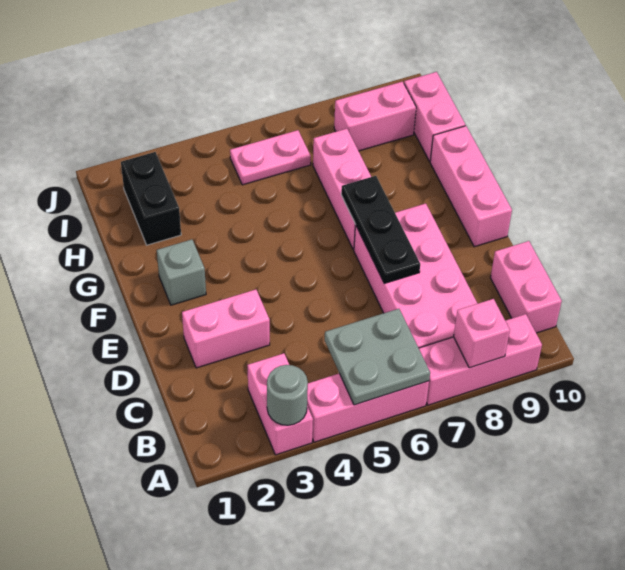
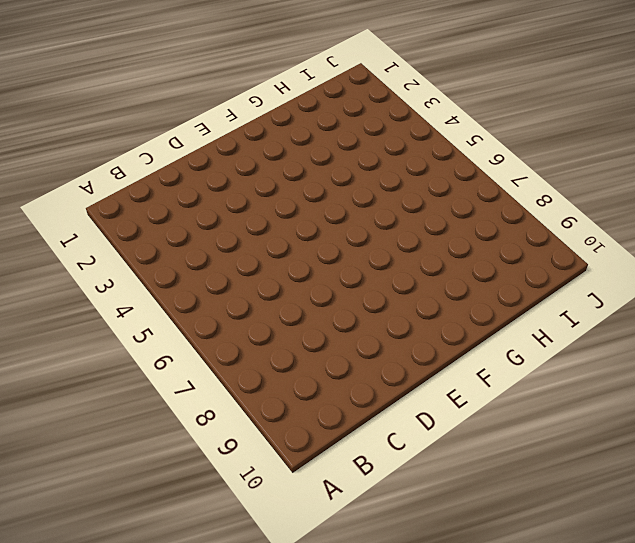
none -> pink 1x2 brick [247,353,313,455]
none -> pink 1x3 brick [307,373,429,442]
none -> pink 1x3 brick [419,314,542,405]

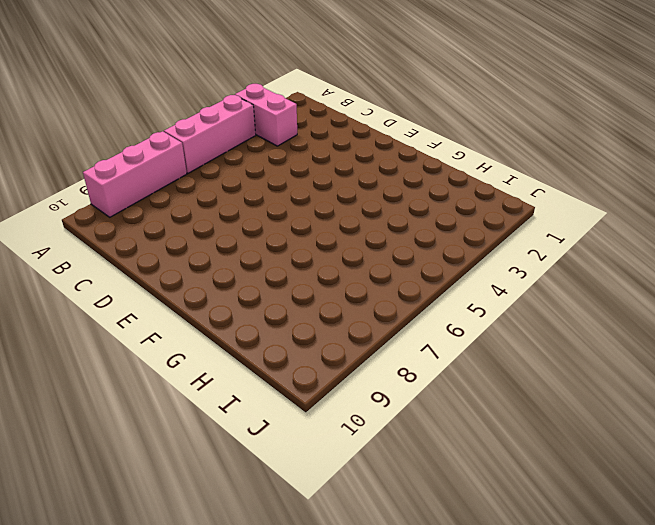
none -> pink 2x4 brick [354,203,478,348]
none -> pink 1x2 brick [490,241,562,333]
none -> pink 1x2 brick [182,290,270,368]

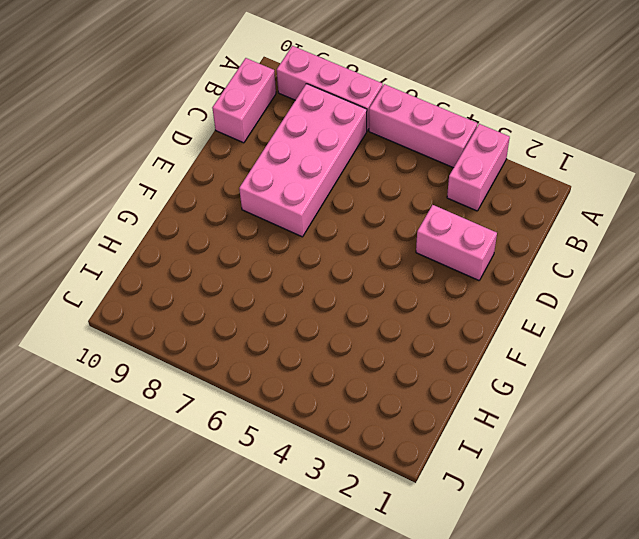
none -> pink 1x3 brick [430,126,512,247]
none -> grey 1x1 brick [157,239,206,305]
none -> pink 1x3 brick [313,129,371,250]

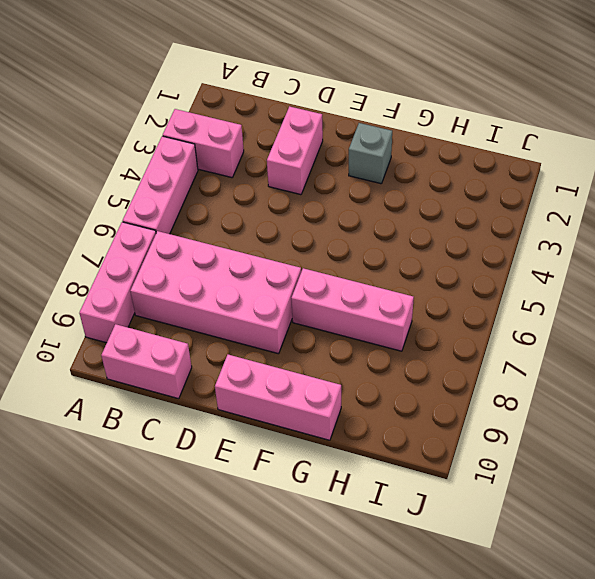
none -> black 1x2 brick [121,152,181,245]
none -> pink 1x2 brick [404,72,465,161]
none -> pink 1x2 plate [230,130,311,185]

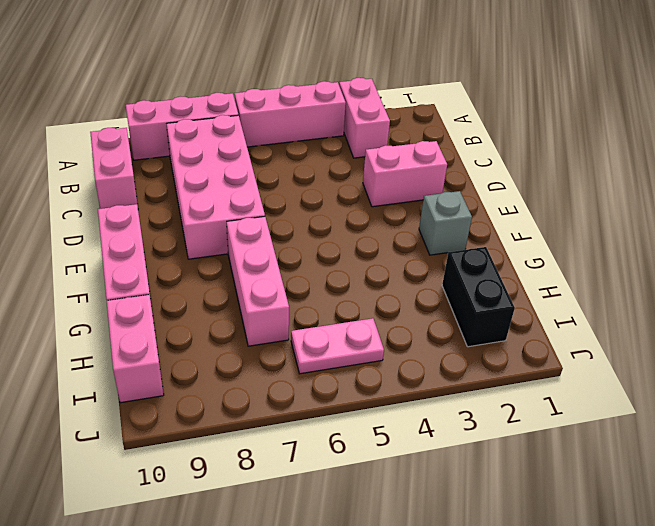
none -> pink 1x2 brick [334,81,416,151]
none -> grey 1x1 round brick [267,365,308,425]
none -> grey 2x2 plate [325,309,430,405]

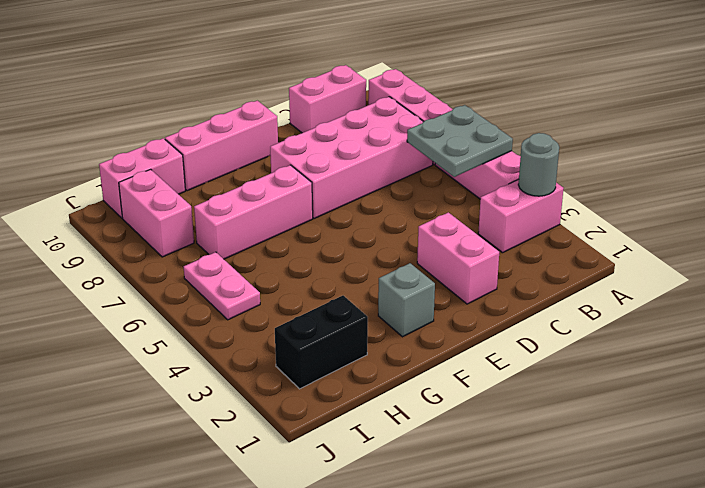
none -> pink 1x1 brick [454,299,510,368]
none -> black 1x3 plate [341,176,420,283]

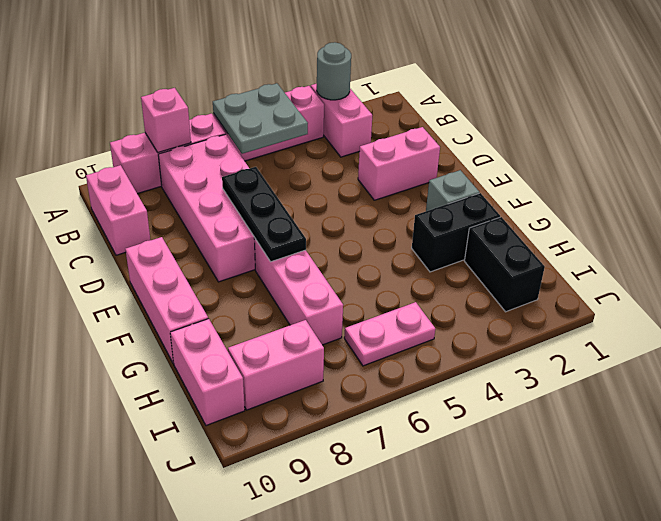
black 1x2 brick [412,193,500,272] -> none

